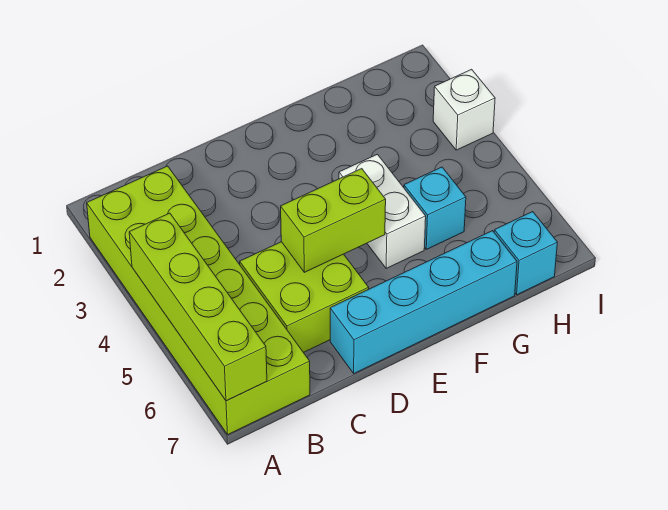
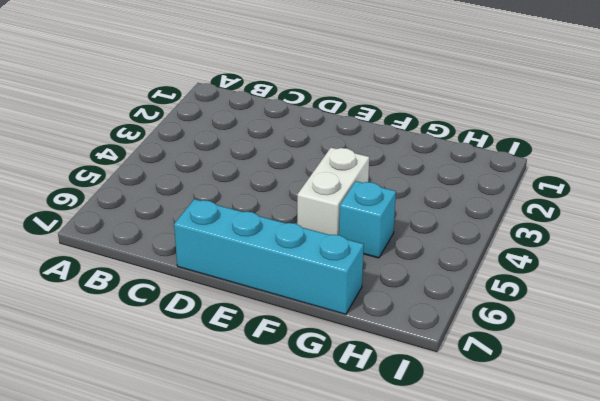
none -> lime 2x6 brick [87,166,310,434]
none -> lime 2x2 brick [240,242,369,352]

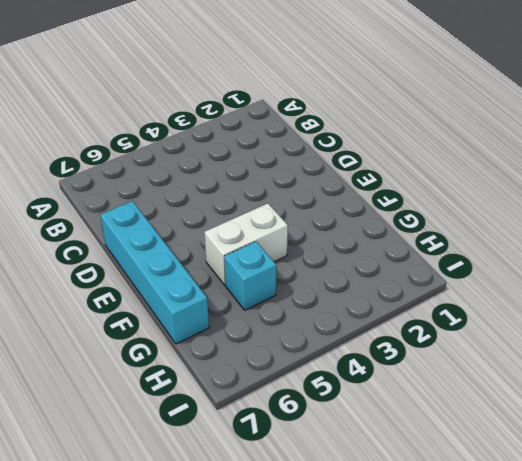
none -> lime 2x6 brick [87,166,310,434]
none -> lime 2x2 brick [240,242,369,352]

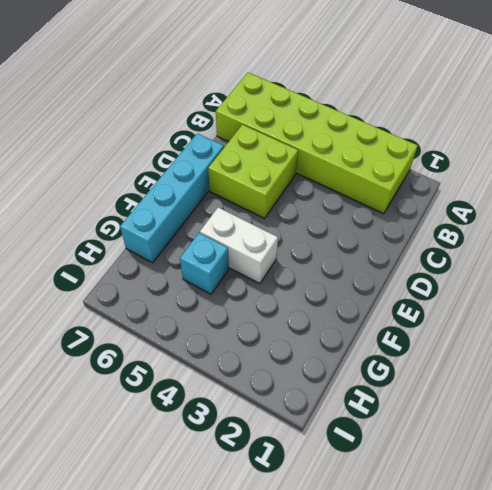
none -> cyan 1x1 brick [494,212,557,295]
none -> white 1x1 brick [433,69,495,150]

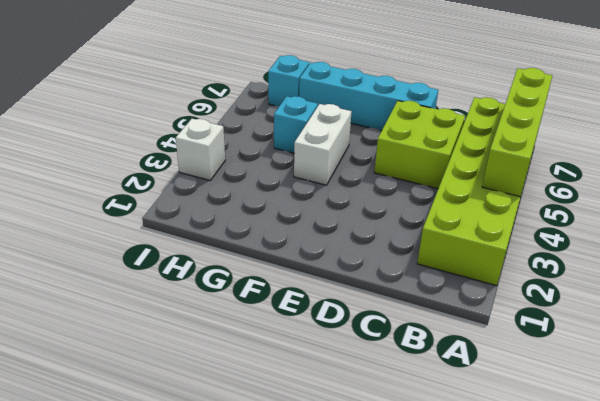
none -> lime 1x2 brick [281,169,386,272]

